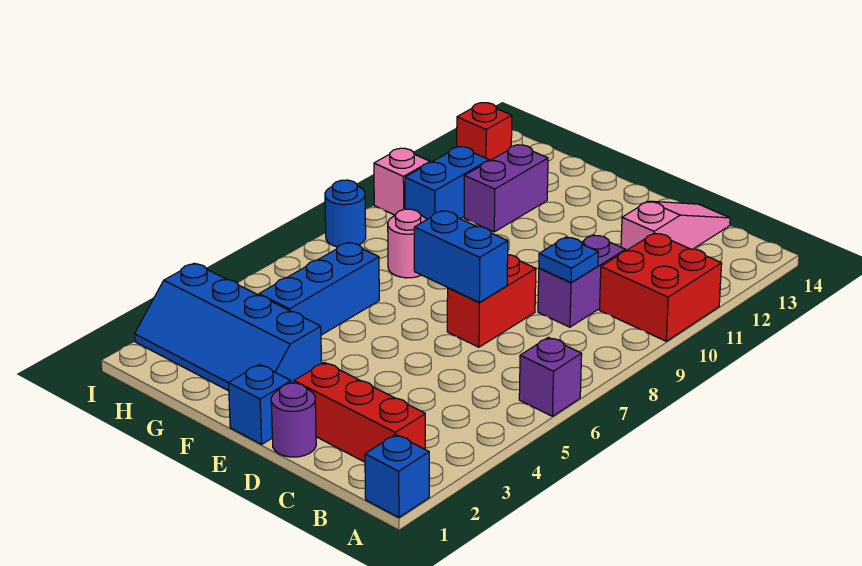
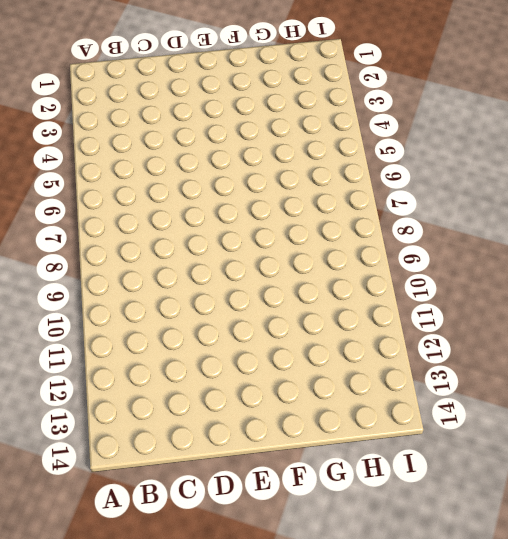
none -> blue 1x1 brick [365,434,429,517]
none -> purple 1x1 brick [519,337,582,416]
none -> red 2x2 brick [600,233,722,341]

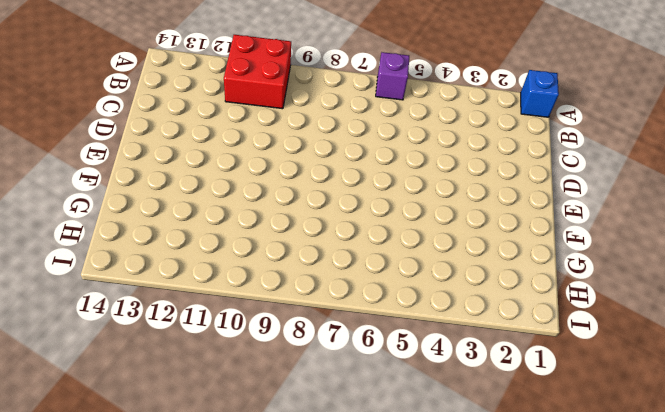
none -> red 1x3 brick [294,362,425,462]
none -> purple 1x2 brick [538,235,626,327]
none -> pink 1x3 slope [621,201,730,250]

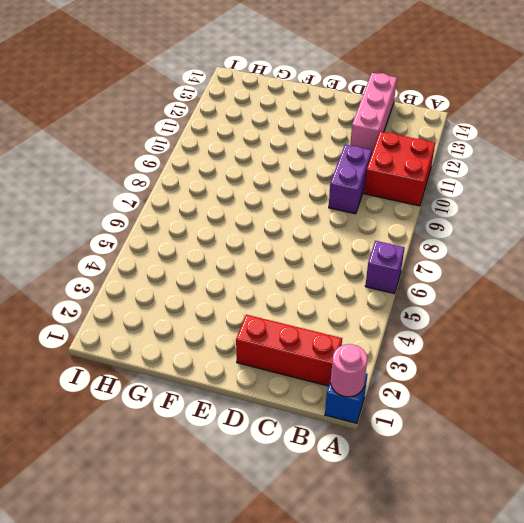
pink 1x1 round brick [331,344,367,397] -> pink 1x1 round brick moved to [388,209,427,278]
pink 1x3 brick [350,73,397,153] -> pink 1x3 slope [621,201,730,250]
none -> purple 1x1 round brick [271,383,316,457]
none -> red 1x2 brick [447,255,536,347]
none -> blue 1x1 brick [229,364,291,444]

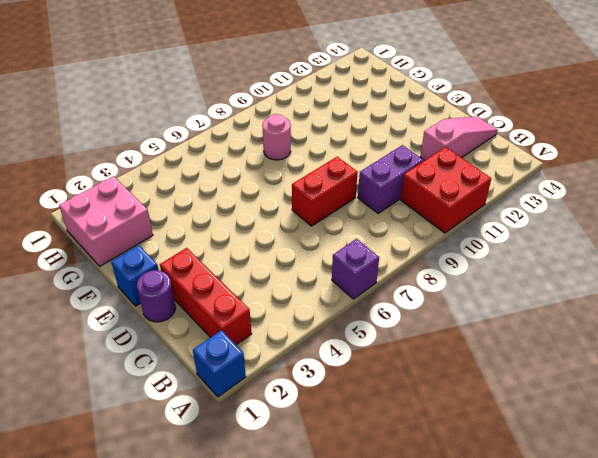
pink 2x2 brick [59,176,153,266] -> blue 2x4 slope [135,263,322,391]
none -> blue 1x3 brick [259,242,379,335]
none -> purple 1x2 brick [464,145,548,232]
none -> blue 1x2 brick [405,147,489,219]

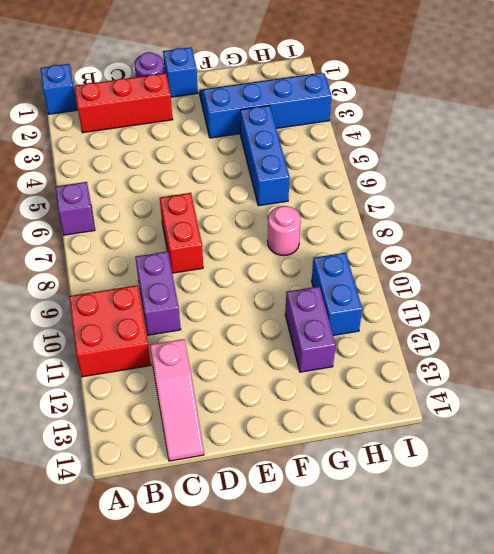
none -> blue 1x1 round brick [325,180,366,247]
none -> pink 1x1 brick [374,148,430,215]
none -> red 1x1 brick [457,103,512,161]

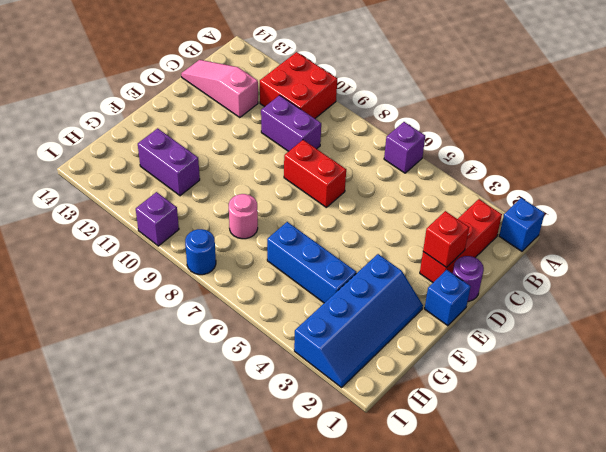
red 1x1 brick [423,211,469,268] -> red 1x1 brick moved to [457,103,512,161]
purple 1x1 brick [136,192,179,246] -> pink 1x1 brick [374,148,430,215]
none -> blue 1x2 brick [405,147,489,219]
none -> blue 1x1 plate [539,237,598,283]
none -> blue 1x2 brick [414,211,508,302]

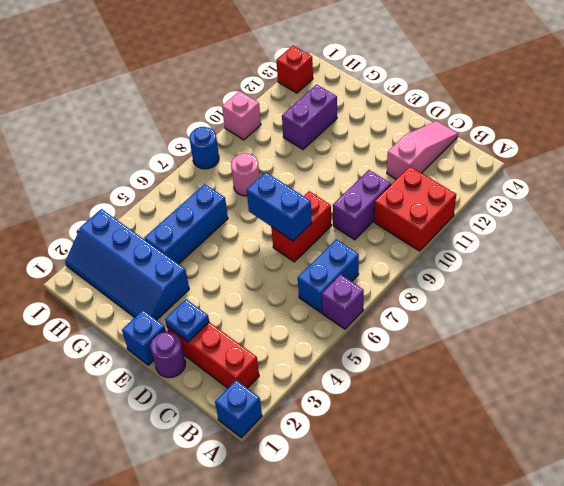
blue 1x2 brick [298,239,359,313] -> blue 1x2 brick moved to [405,147,489,219]
blue 1x1 plate [165,299,209,342] -> blue 1x1 plate moved to [539,237,598,283]

